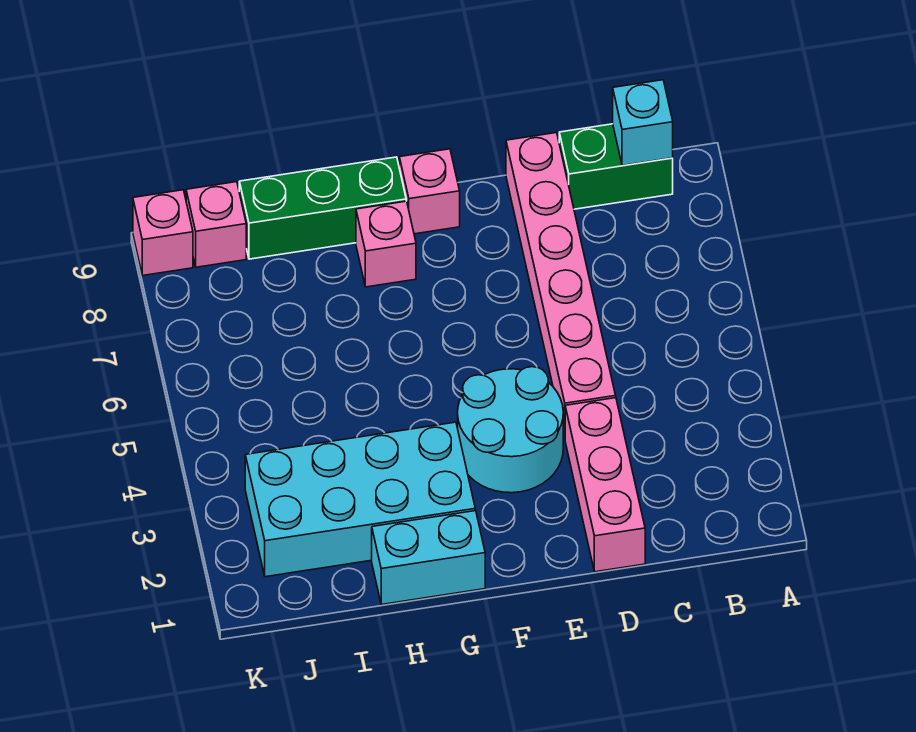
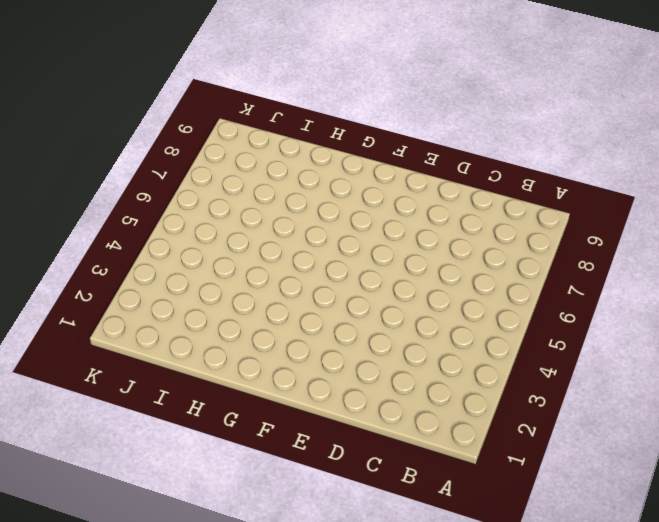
none -> green 1x2 brick [559,124,673,209]
none -> pink 1x3 brick [565,398,645,572]
none -> pink 1x6 brick [506,133,616,438]

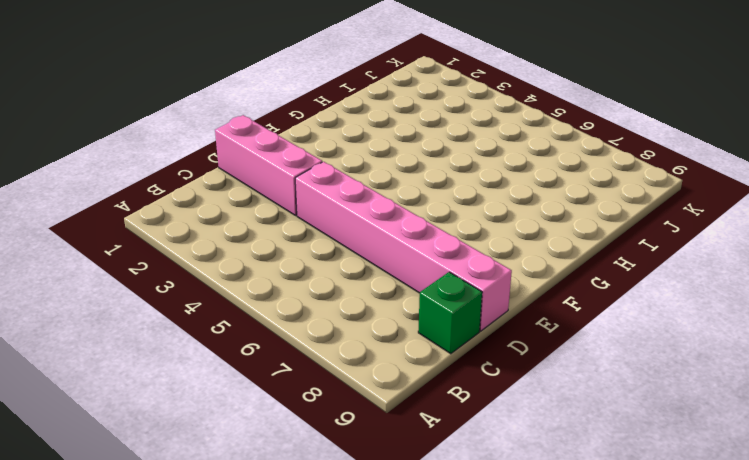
green 1x1 brick [418,272,482,354] -> green 1x2 brick [559,124,673,209]
none -> cyan 2x2 round brick [458,367,563,493]
none -> pink 1x1 brick [399,149,460,234]
none -> cyan 1x2 brick [372,511,485,605]

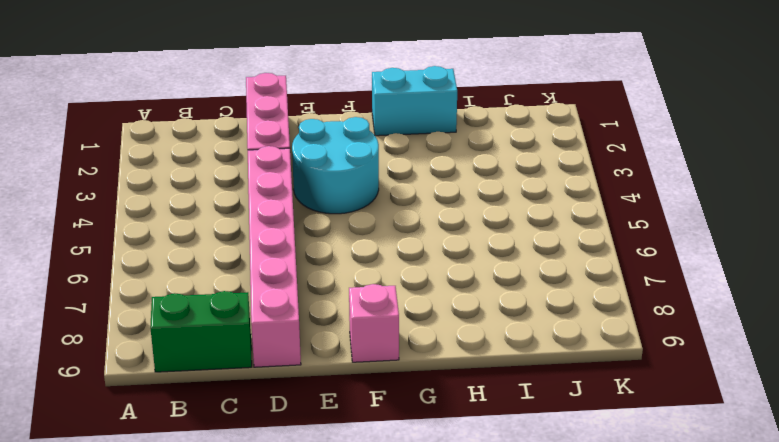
none -> cyan 2x4 brick [245,422,475,577]
none -> pink 1x1 brick [356,201,416,287]
none -> green 1x3 brick [239,157,406,259]

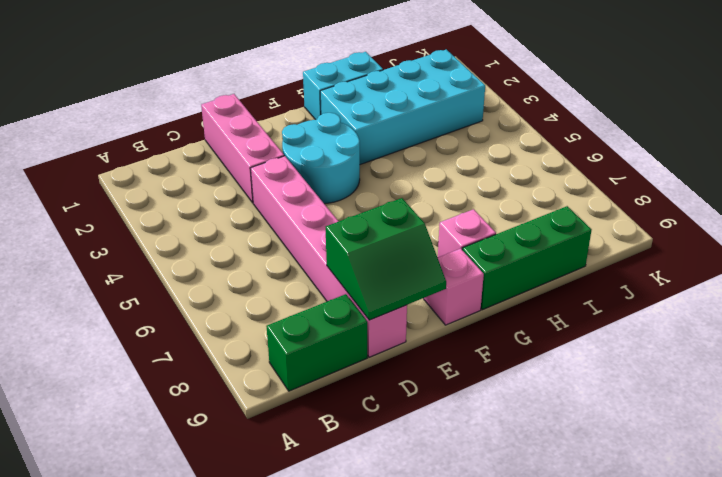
green 2x2 slope [326,198,446,320] -> none
none -> pink 1x1 brick [186,182,246,267]
none -> pink 1x1 brick [133,190,193,276]
none -> cyan 1x1 brick [613,80,673,166]

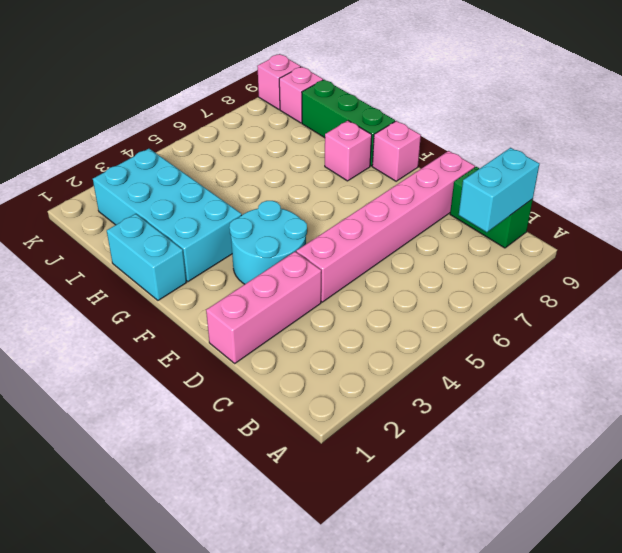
cyan 1x2 brick [459,148,539,232] -> cyan 1x1 brick [613,80,673,166]

